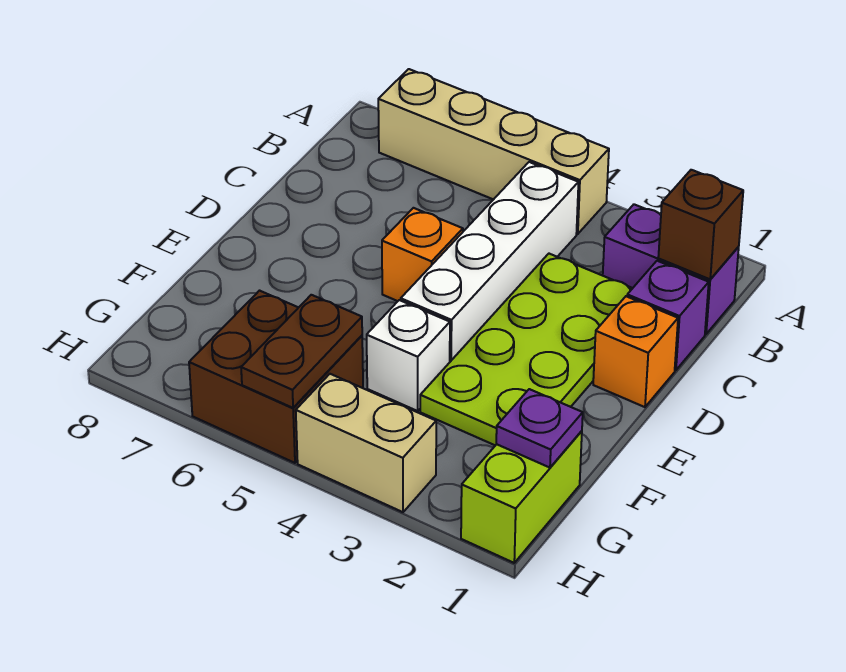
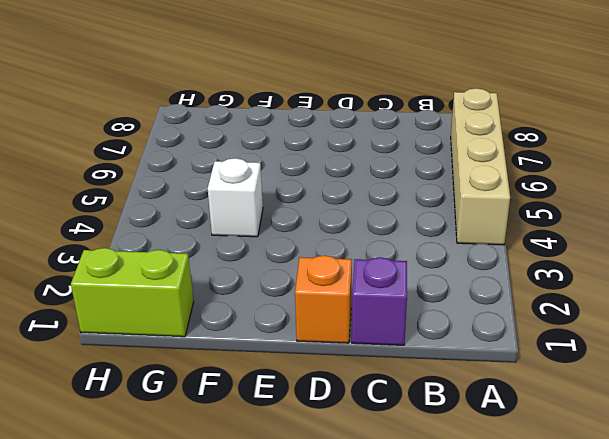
none -> purple 1x2 brick [603,204,739,334]
none -> white 1x4 brick [401,162,578,362]
none -> lime 2x4 plate [420,254,633,445]

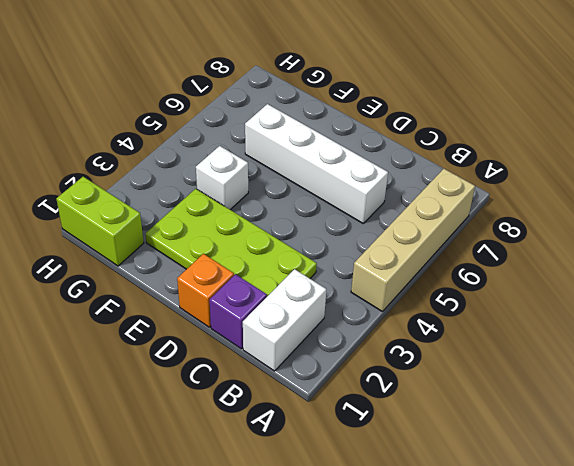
white 1x2 brick [243,269,326,371] -> purple 1x2 brick [603,204,739,334]
white 1x4 brick [245,104,388,223] -> white 1x4 brick moved to [401,162,578,362]
none -> orange 1x1 brick [382,208,463,301]
none -> brown 2x2 brick [189,291,363,463]
none -> tan 1x2 brick [296,374,436,512]

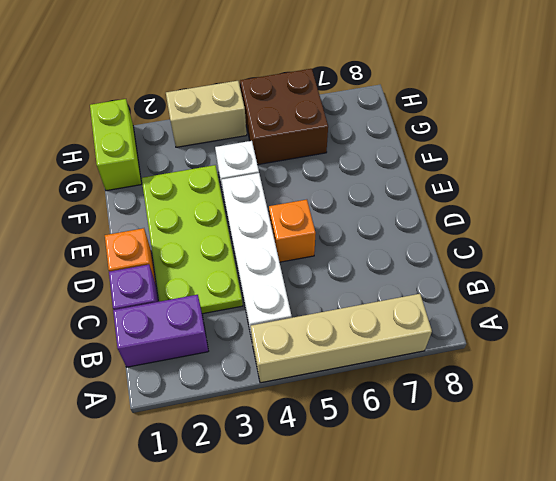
none -> brown 1x1 brick [658,170,743,279]
none -> purple 1x1 plate [496,389,583,468]
none -> brown 1x2 plate [241,295,362,408]

